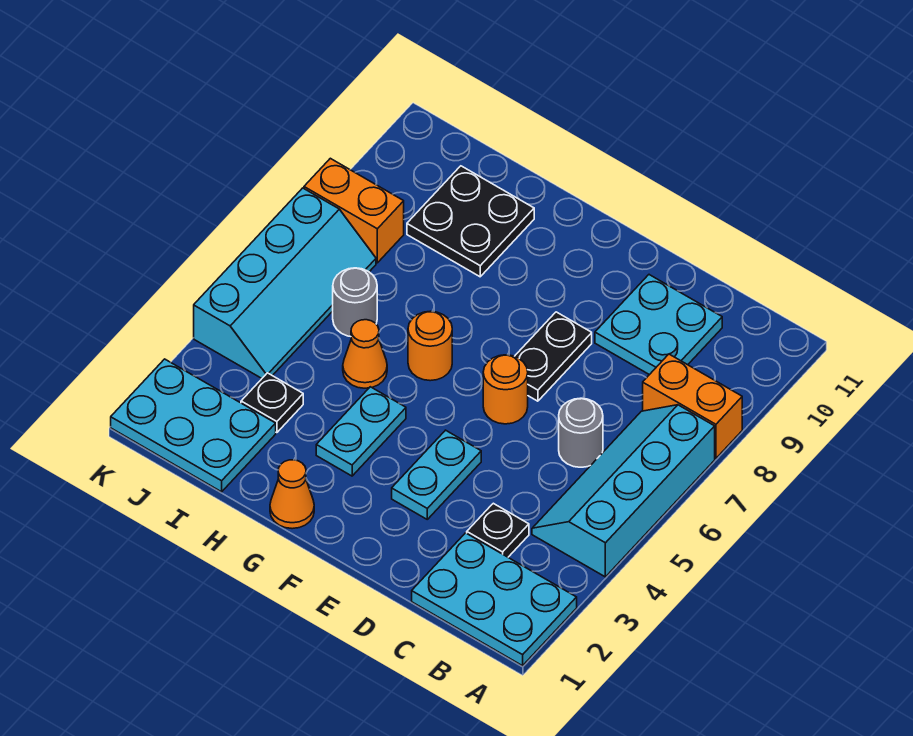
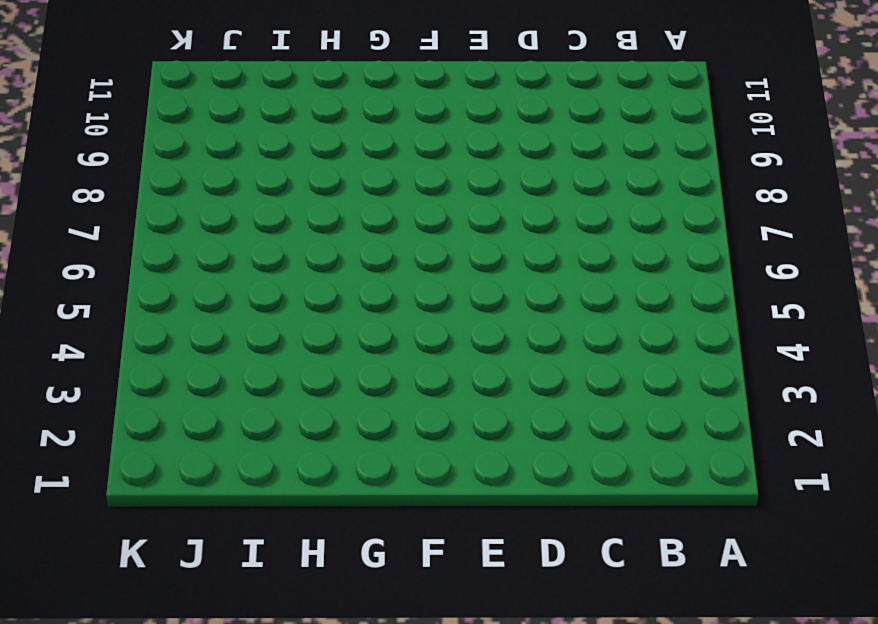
none -> cyan 2x3 plate [412,533,577,666]
none -> cyan 2x4 slope [532,405,715,577]
none -> orange 1x2 brick [643,354,742,458]

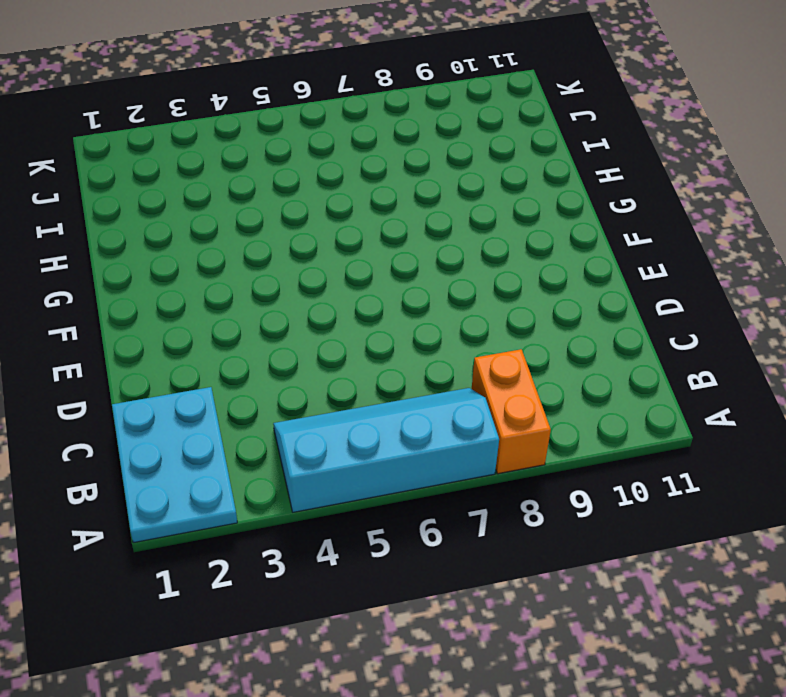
none -> black 1x1 plate [467,503,529,557]
none -> grey 1x1 round brick [559,398,603,467]
none -> cyan 2x2 plate [595,275,722,375]

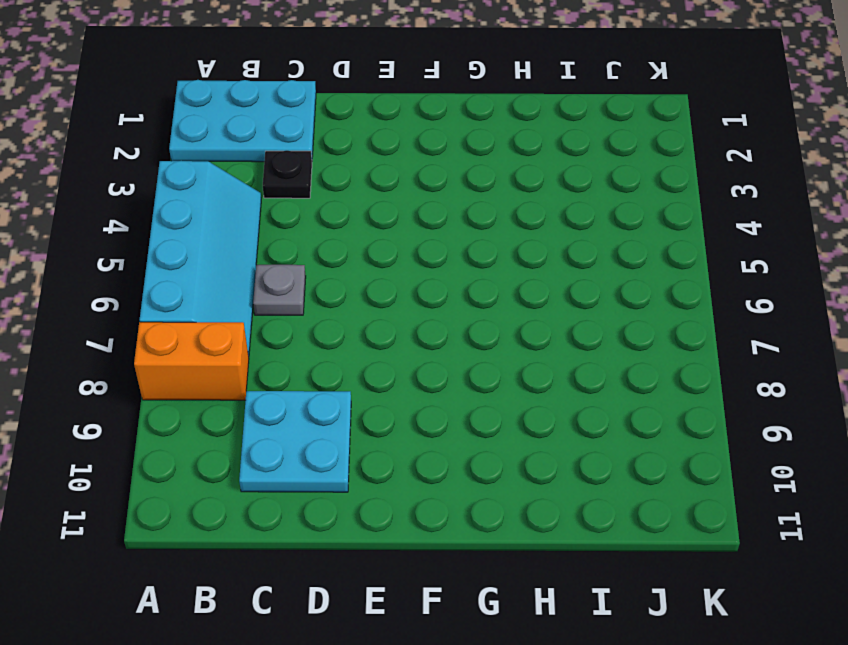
grey 1x1 plate [253,265,306,315] -> grey 1x1 round brick [559,398,603,467]
none -> cyan 1x2 plate [392,430,481,519]
none -> orange 1x1 round brick [483,355,528,424]
none -> black 1x2 plate [515,312,592,401]

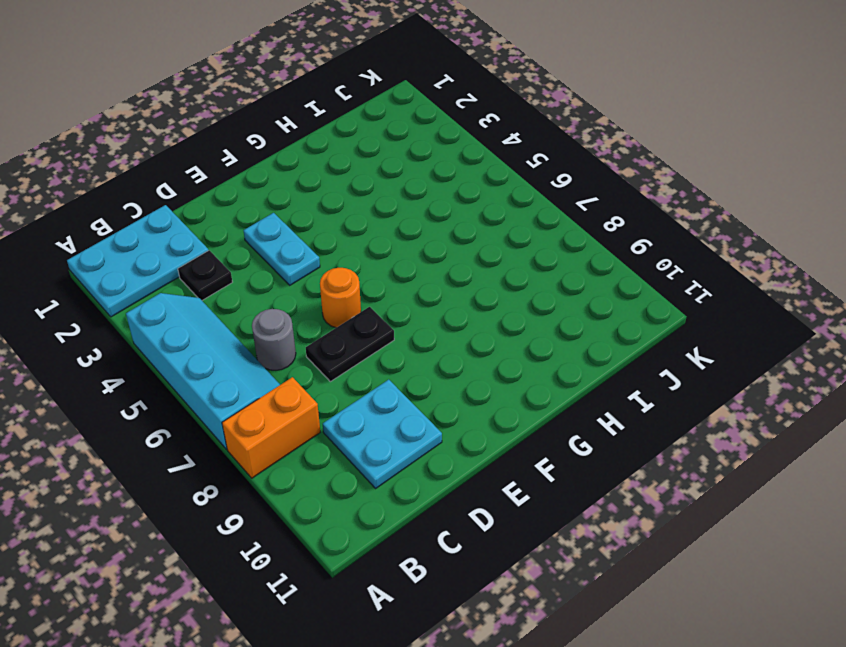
black 1x2 plate [306,307,394,382] -> black 1x2 plate turned to [515,312,592,401]
none -> orange 1x1 cone [270,460,314,529]
none -> cyan 1x2 plate [316,387,406,476]
none -> orange 1x1 round brick [408,311,452,381]

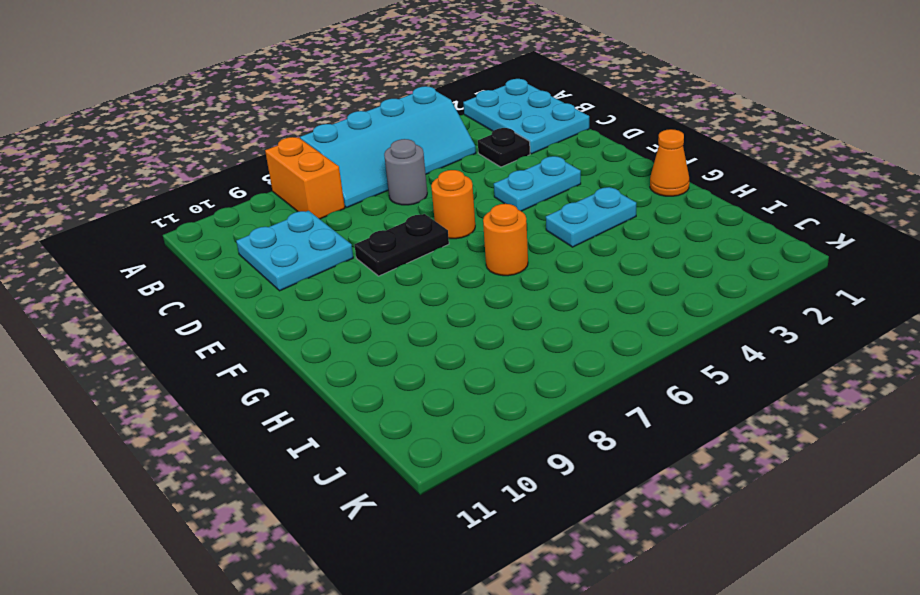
none -> orange 1x1 cone [343,320,387,388]
none -> black 2x2 plate [407,166,534,277]
none -> cyan 2x3 plate [111,359,276,492]

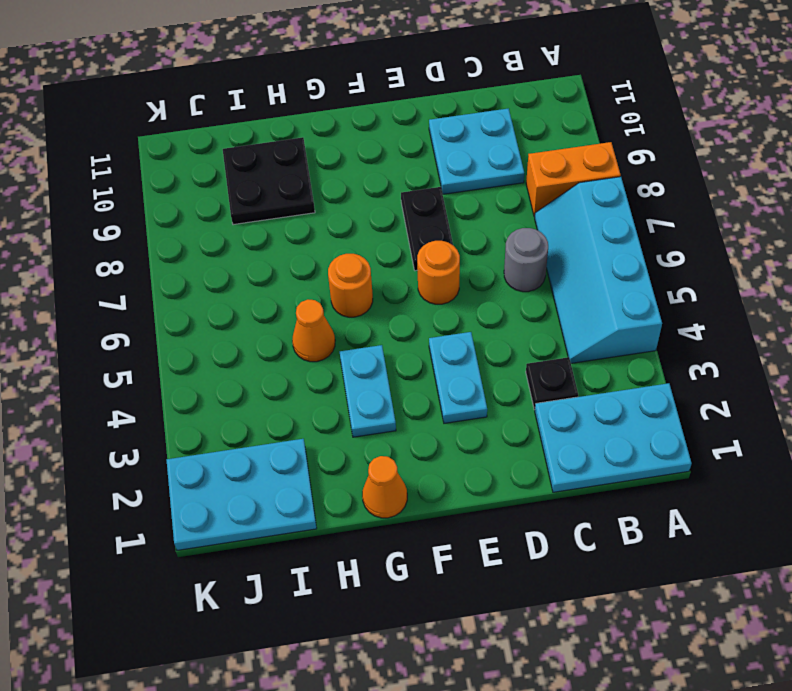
none -> black 1x1 plate [241,373,303,433]
none -> grey 1x1 round brick [333,268,377,337]
none -> cyan 2x4 slope [194,188,376,378]

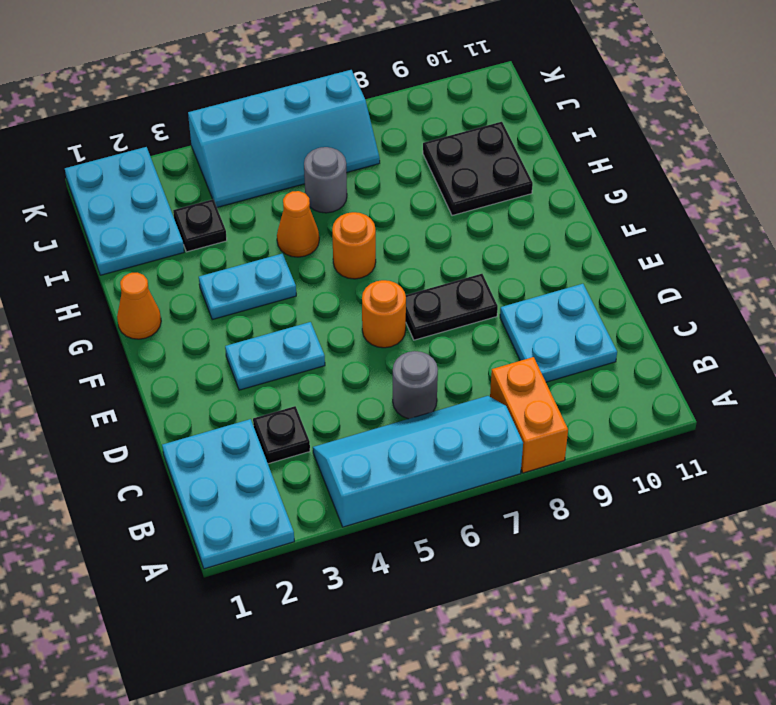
none -> orange 1x2 brick [304,158,404,263]

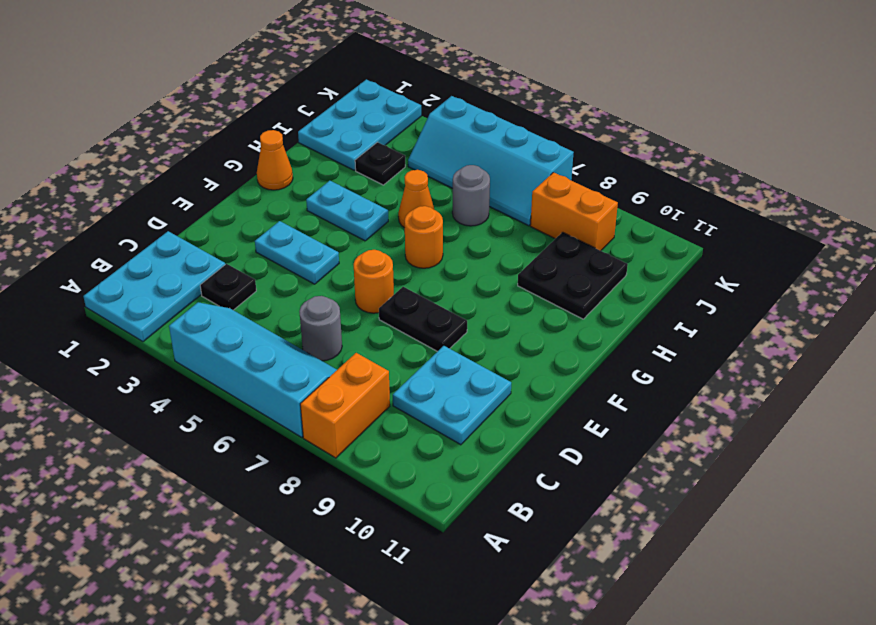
orange 1x2 brick [530,172,618,251] -> orange 1x2 brick turned to [304,158,404,263]

